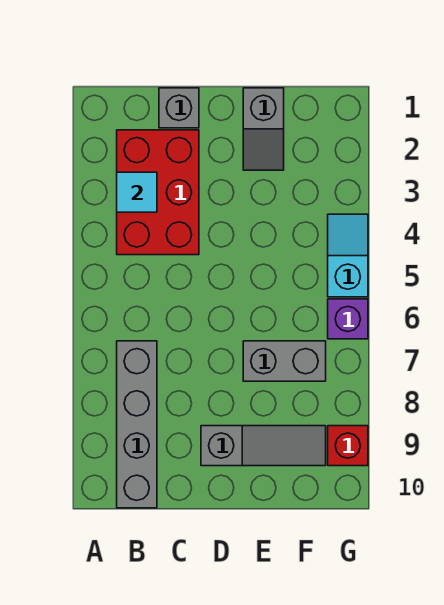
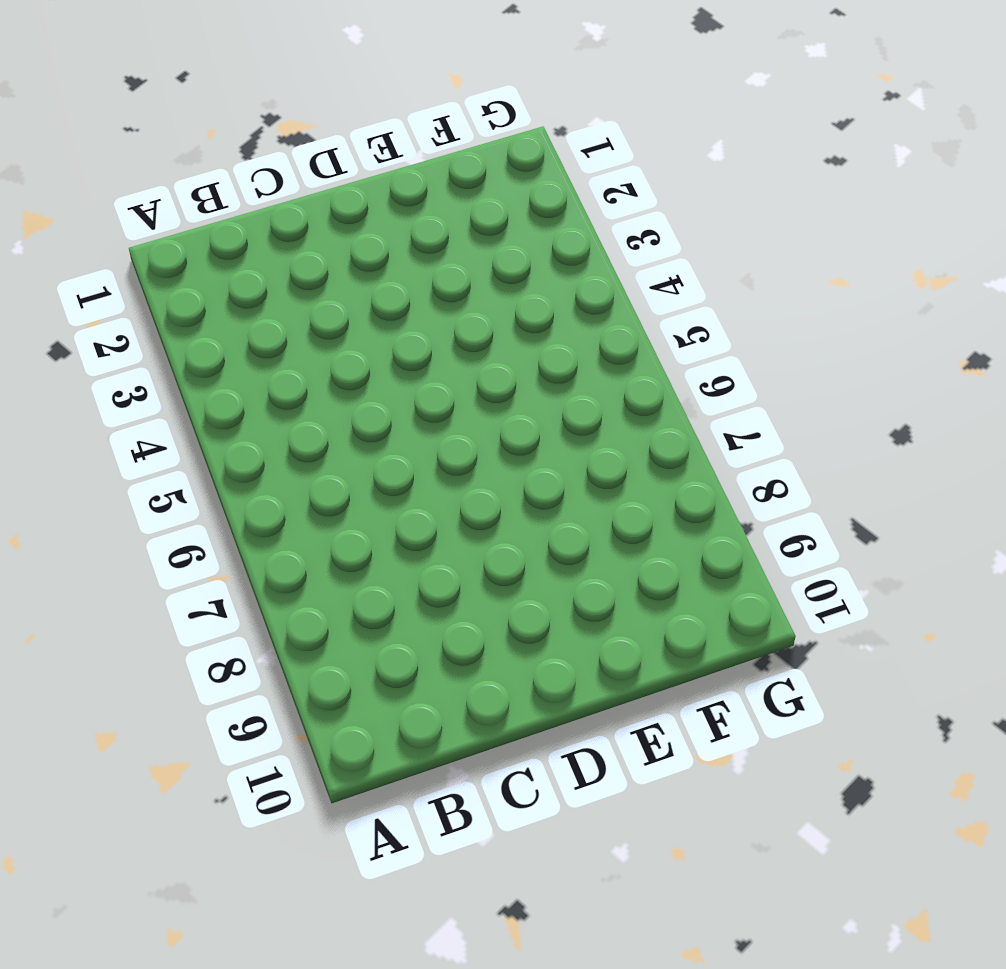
none -> red 2x3 brick [117,130,199,255]
none -> grey 1x4 brick [117,341,157,508]

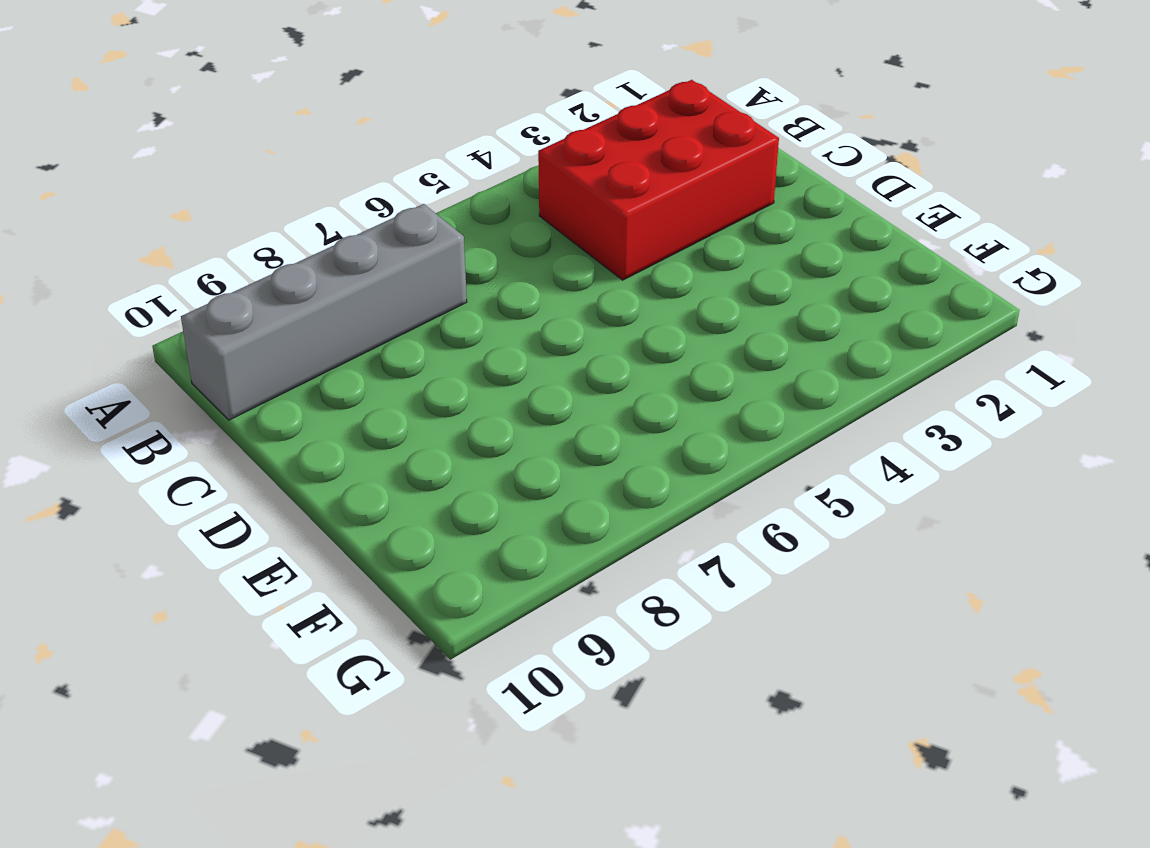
none -> grey 1x1 brick [159,88,199,128]
none -> grey 1x3 slope [201,426,326,466]

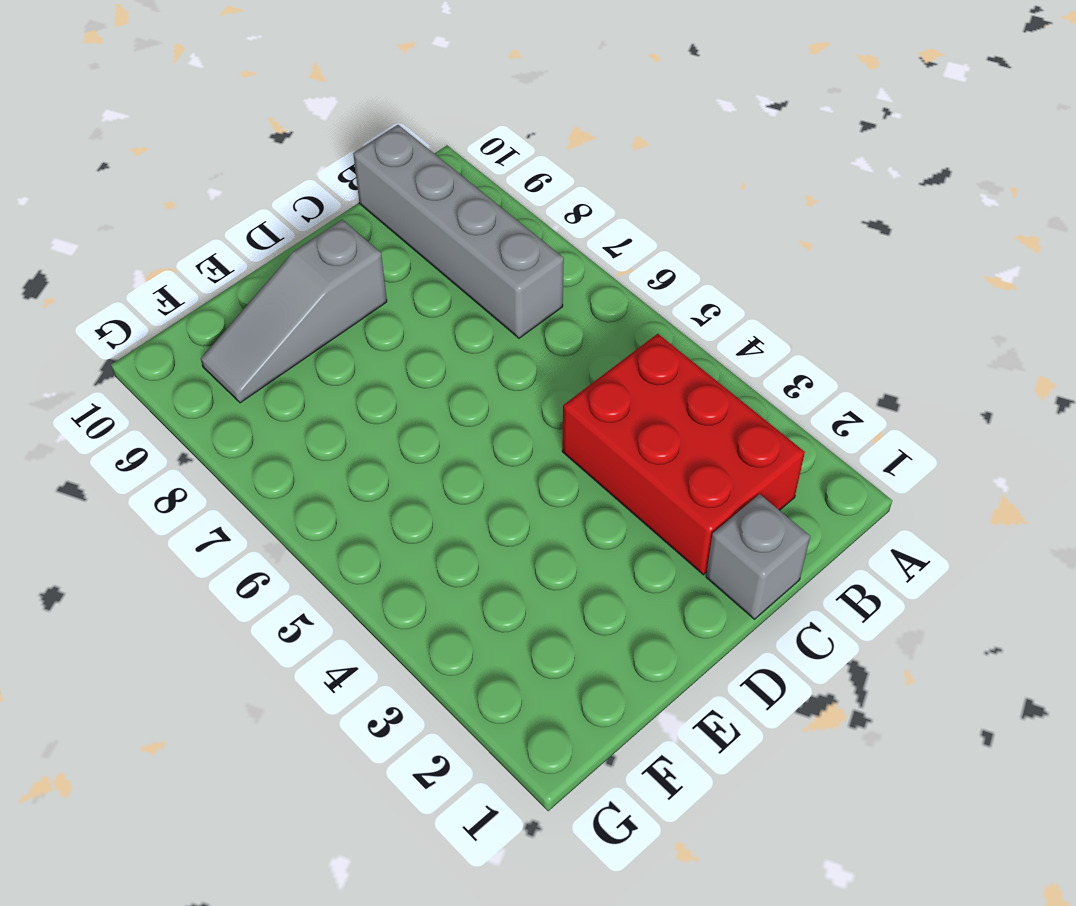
none -> grey 1x2 slope [243,88,284,170]
none -> grey 1x2 brick [243,341,326,381]

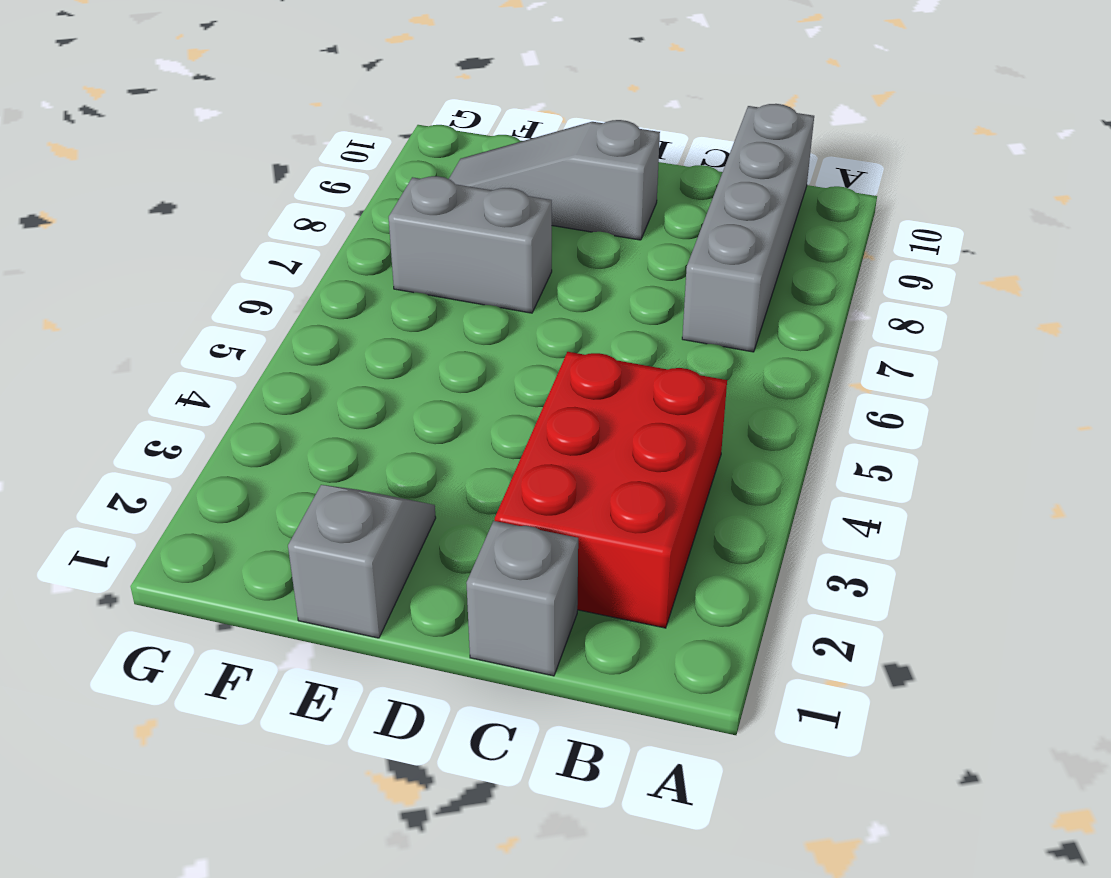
none -> cyan 1x2 slope [328,214,368,297]
none -> purple 1x1 brick [328,299,368,339]

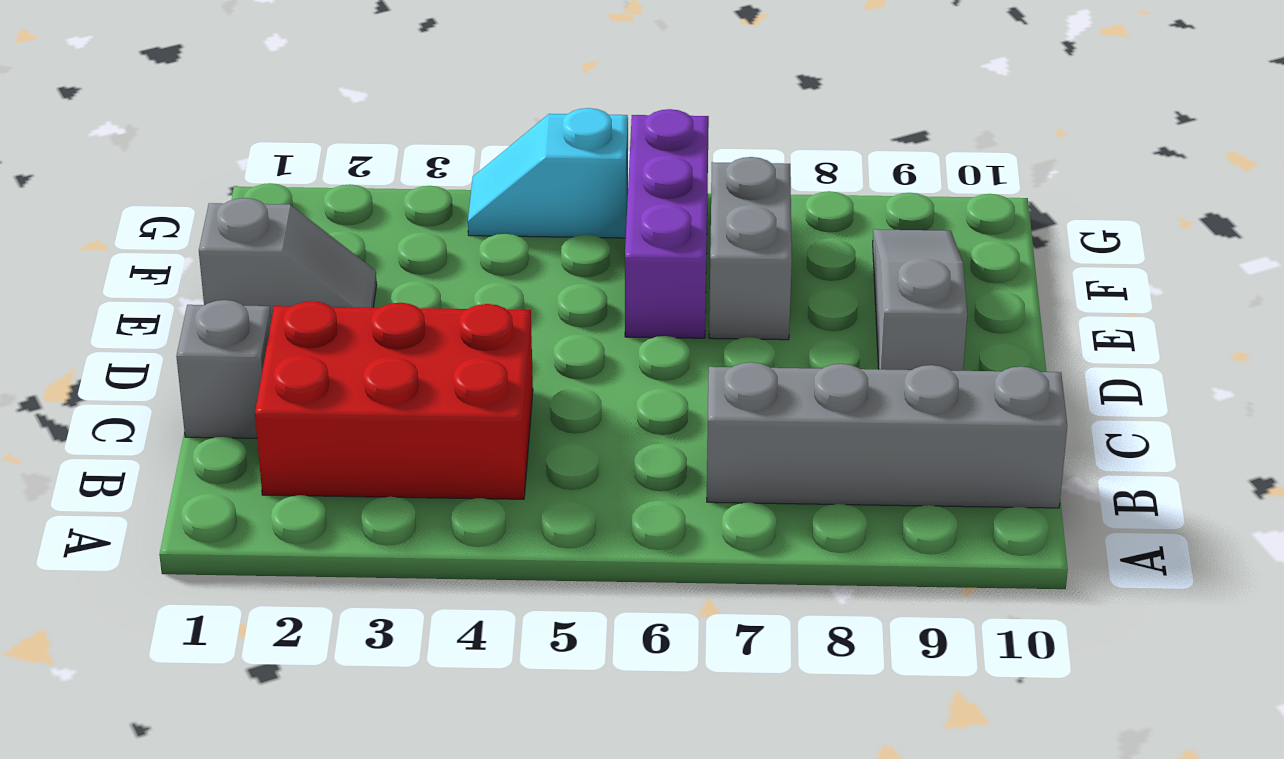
purple 1x3 brick [625,109,709,338] -> purple 1x1 brick [328,299,368,339]
none -> red 1x1 brick [328,426,368,466]
none -> cyan 1x1 tile [117,172,157,212]

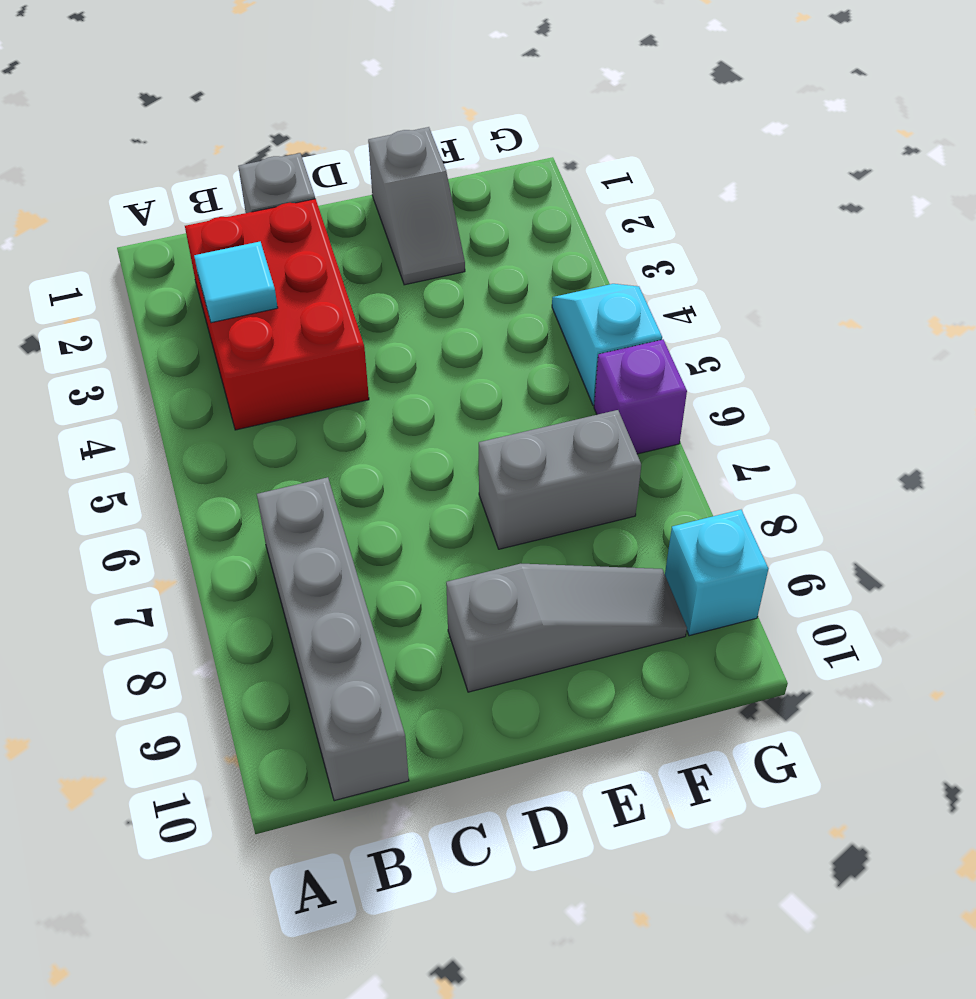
cyan 1x1 brick [665,510,768,636] -> red 1x1 brick [328,426,368,466]

